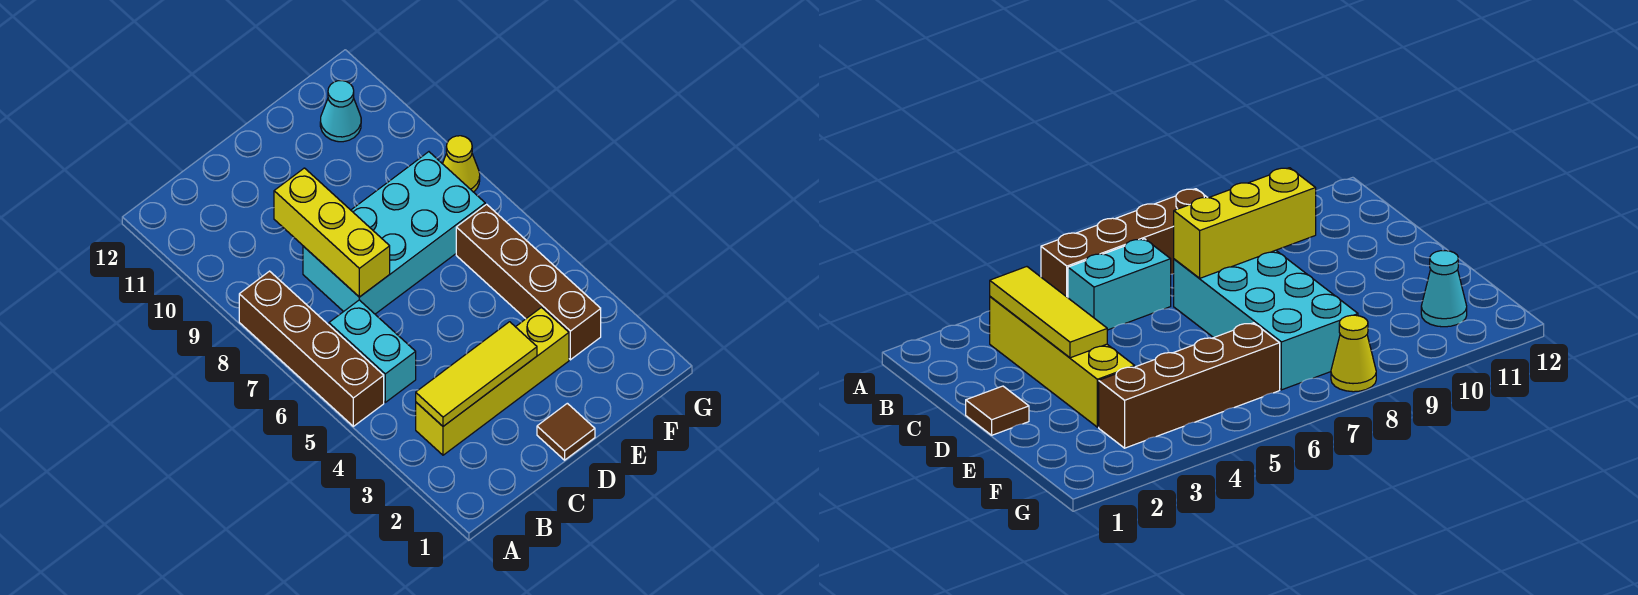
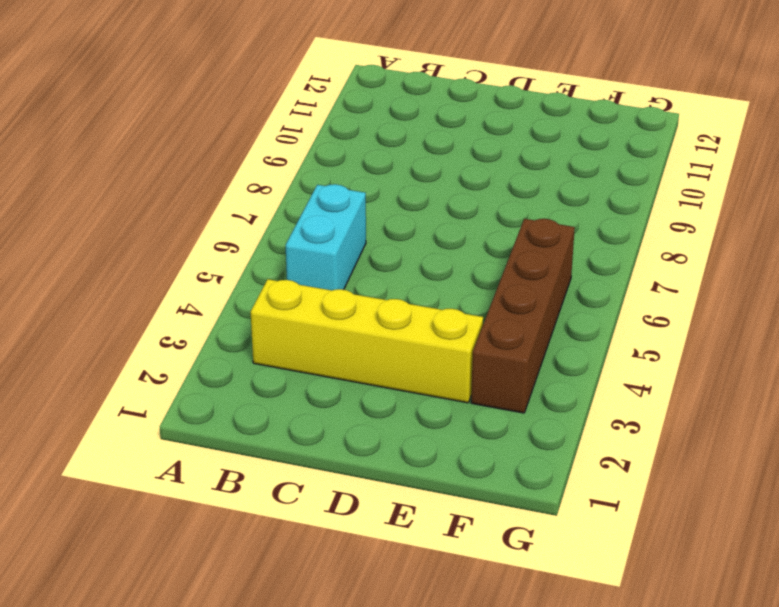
none -> brown 1x4 brick [239,271,384,426]
none -> cyan 2x4 brick [303,152,485,314]

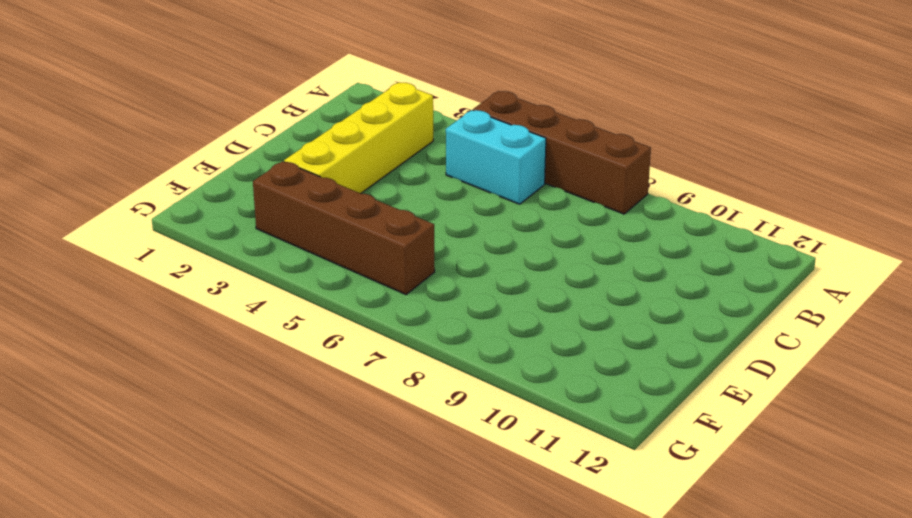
none -> cyan 2x4 brick [303,152,485,314]
none -> brown 1x1 tile [537,403,595,460]

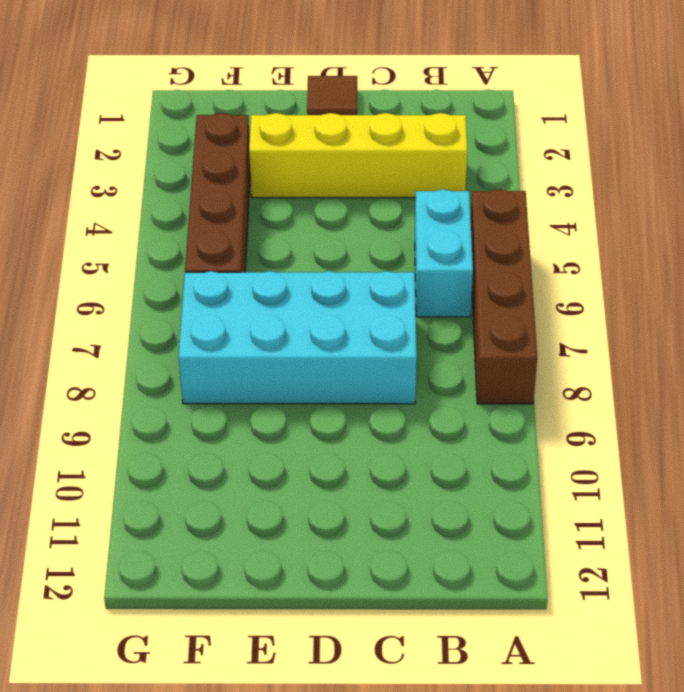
none -> cyan 1x1 cone [320,81,361,142]
none -> yellow 1x1 cone [443,136,480,192]

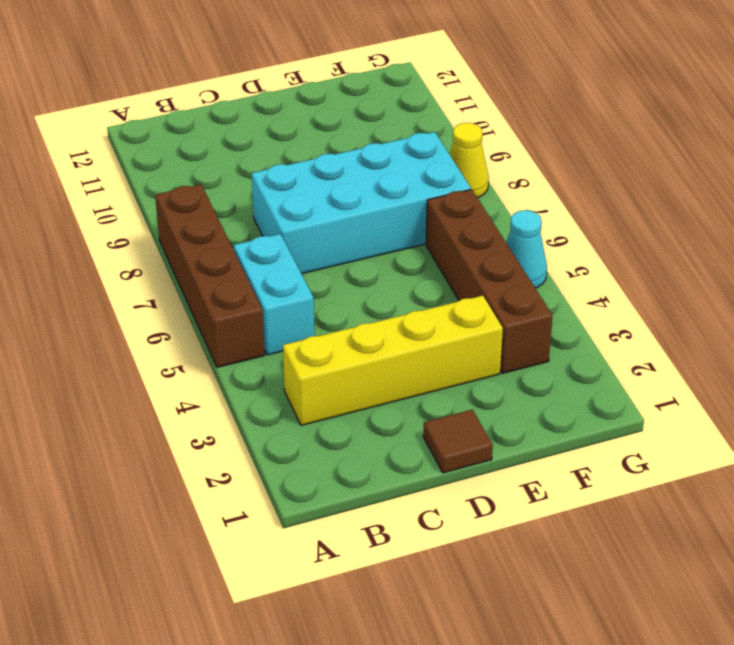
cyan 1x1 cone [506,210,547,288] -> cyan 1x1 cone moved to [320,81,361,142]
none -> yellow 1x3 tile [416,322,537,426]
none -> yellow 1x3 brick [274,168,390,297]

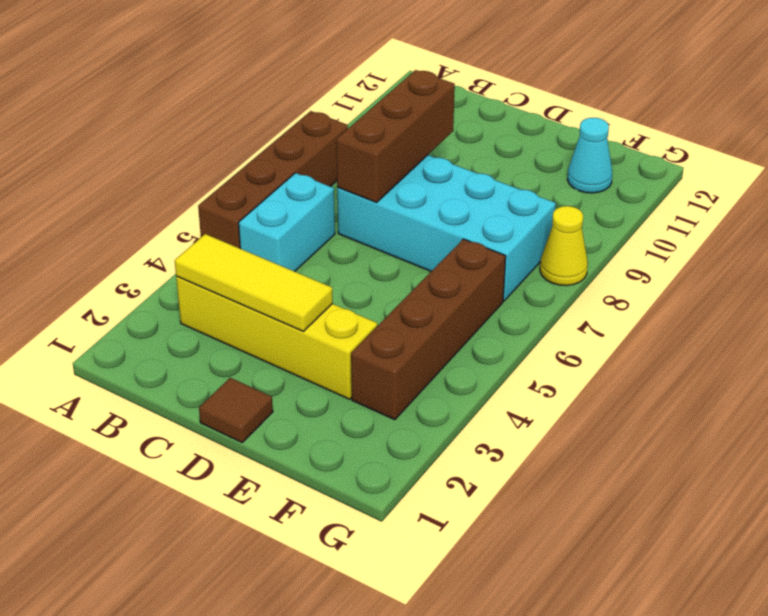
brown 1x3 brick [336,70,455,202] -> yellow 1x3 brick [274,168,390,297]

